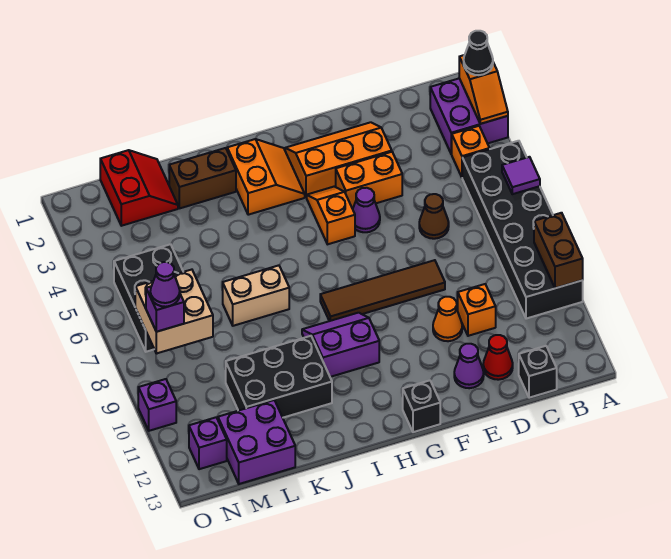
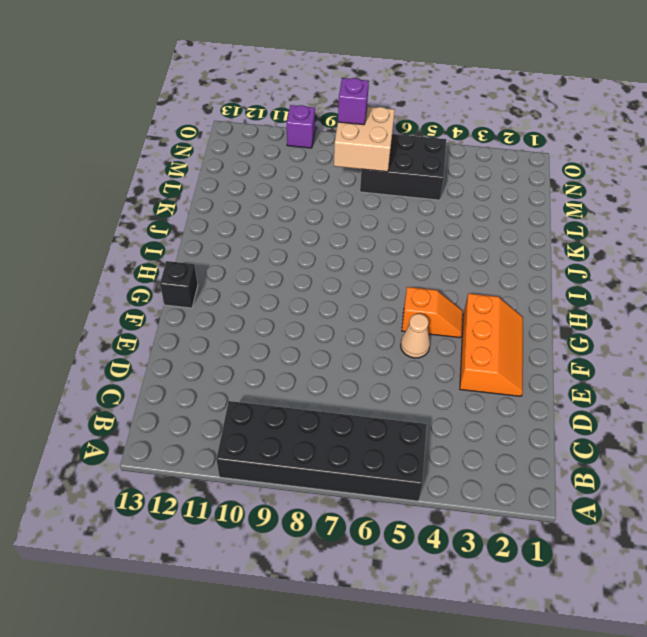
tan 1x1 cone [401,314,430,358] -> purple 1x1 cone [353,188,380,232]
none -> purple 2x2 brick [430,78,508,154]
none -> orange 1x1 brick [452,126,490,177]
none -> black 1x1 brick [519,346,557,398]
none -> brown 1x1 cone [419,194,449,239]

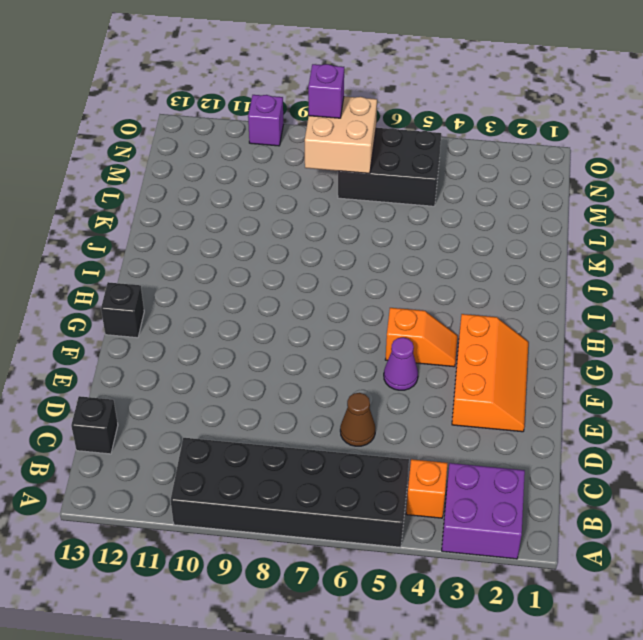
none -> orange 1x1 brick [458,284,496,336]
none -> red 1x1 cone [483,335,513,380]
none -> orange 1x2 brick [336,152,402,209]
none -> brown 1x4 tile [320,260,445,321]

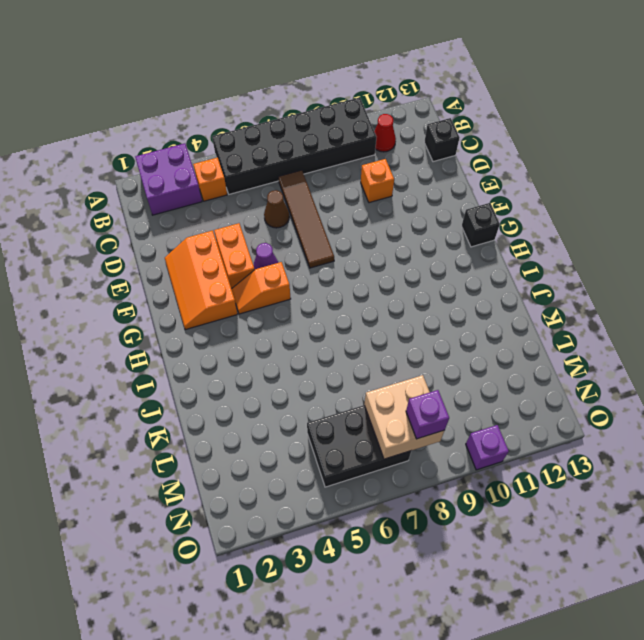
red 1x1 cone [374,114,396,152] -> red 1x1 cone moved to [483,335,513,380]
brown 1x4 tile [278,170,334,268] -> brown 1x4 tile moved to [320,260,445,321]
none -> orange 1x1 cone [433,297,462,341]
none -> purple 1x1 cone [454,344,484,388]
none -> orange 2x2 slope [227,139,305,215]
none -> purple 2x2 slope [302,313,379,377]

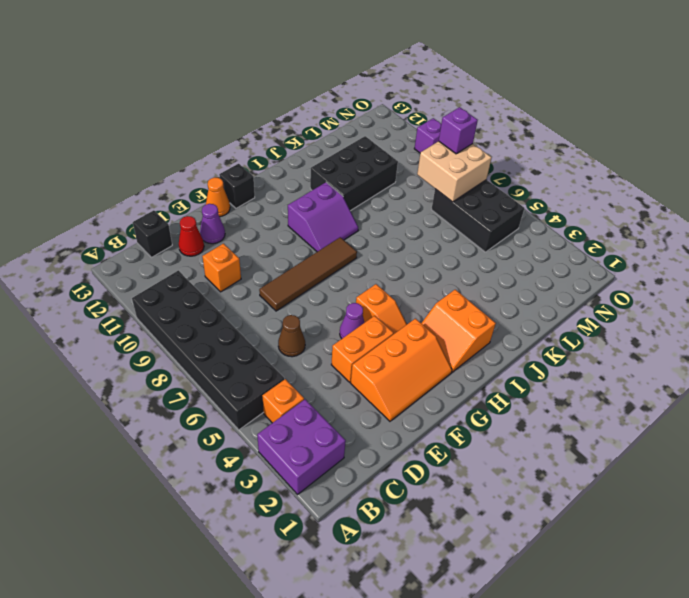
orange 1x1 cone [206,177,230,217] -> orange 1x1 cone moved to [433,297,462,341]
none -> brown 1x2 brick [169,148,236,208]
none -> tan 1x2 brick [223,265,289,326]
none -> red 2x2 slope [100,150,178,226]
none -> purple 2x2 brick [218,400,295,484]

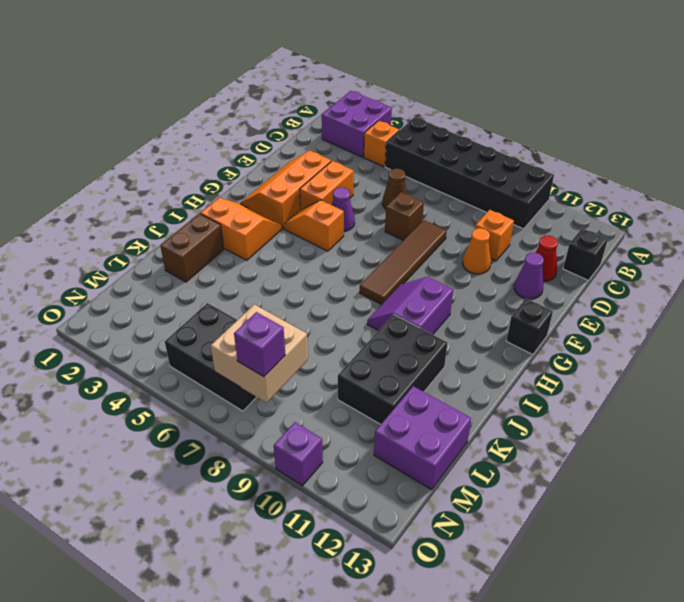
brown 1x1 brick [385,192,424,240] -> none
none -> tan 1x2 brick [223,265,289,326]
none -> red 2x2 slope [100,150,178,226]
none -> purple 1x1 brick [189,417,227,469]
none -> orange 1x2 slope [459,55,508,124]

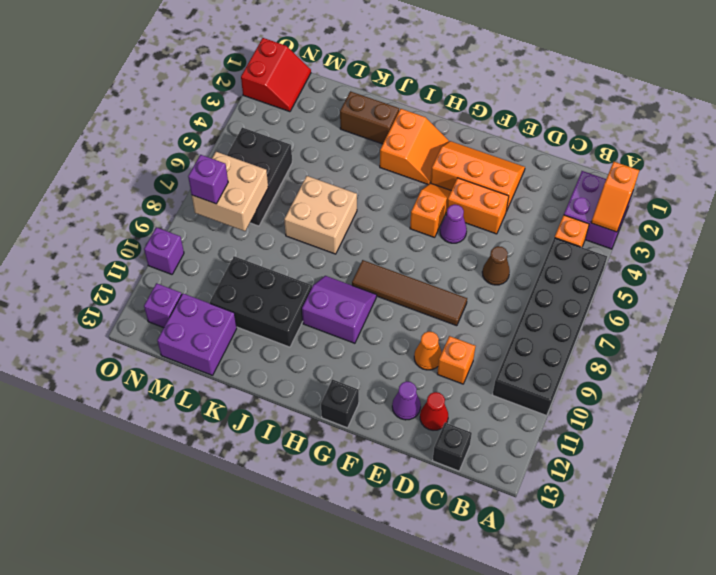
tan 2x2 brick [284,176,357,254] -> tan 1x2 brick [223,265,289,326]
red 2x2 slope [241,38,311,112] -> red 2x2 slope moved to [100,150,178,226]
none -> purple 1x1 tile [502,157,540,194]
none -> brown 1x2 brick [534,213,583,288]
none -> black 1x1 cone [464,31,493,75]
none -> purple 1x1 cone [150,262,180,307]

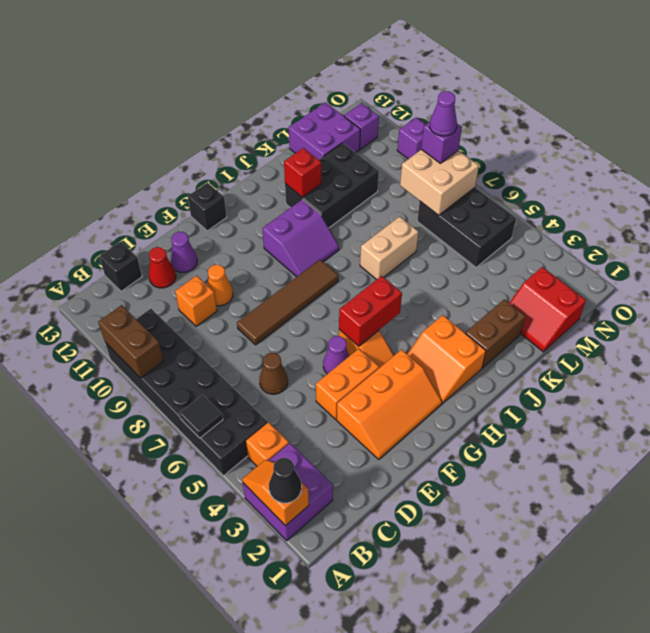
black 1x1 tile [179,395,223,438] -> purple 1x1 tile [502,157,540,194]
red 1x2 brick [339,276,402,346] -> none
red 1x1 brick [284,148,321,198] -> none

